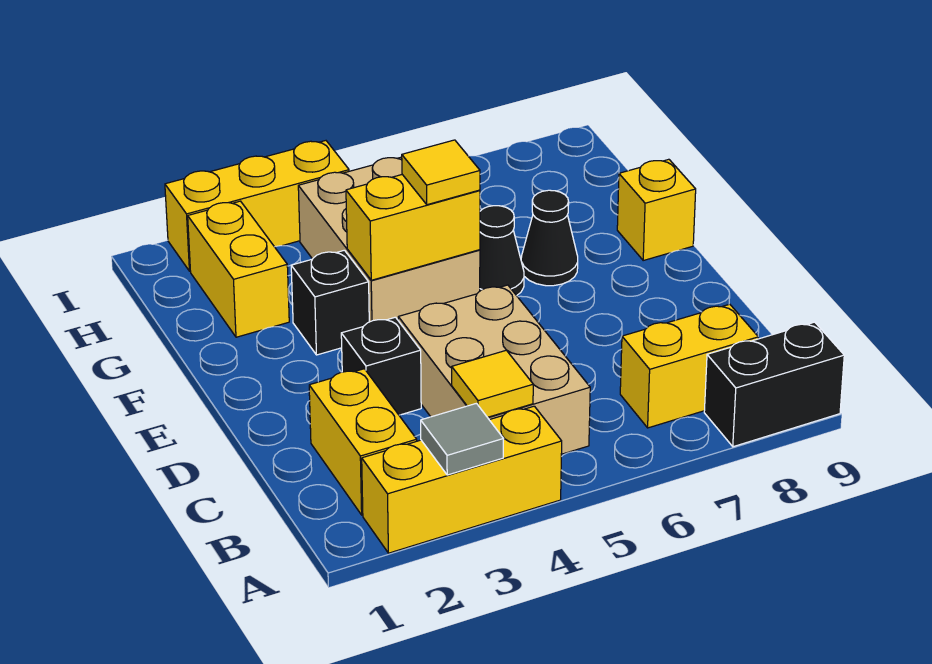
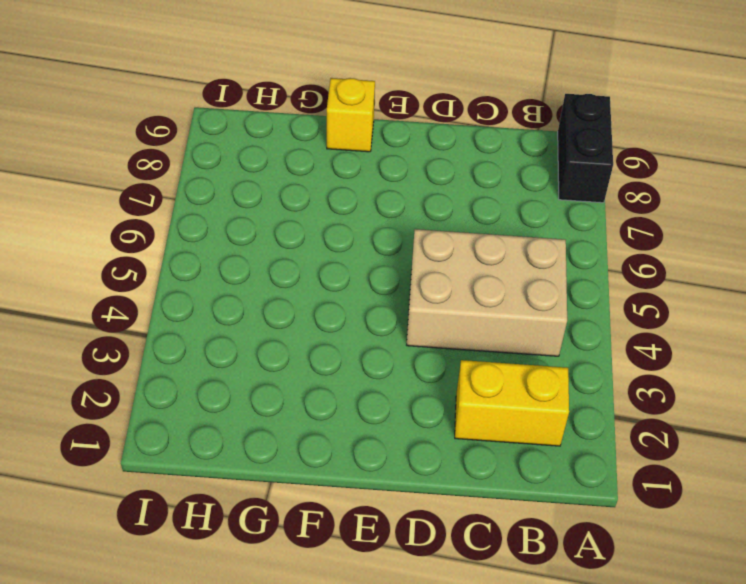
none -> yellow 1x3 brick [362,406,562,553]
none -> yellow 1x2 brick [620,304,758,428]
none -> black 1x1 brick [341,317,421,415]

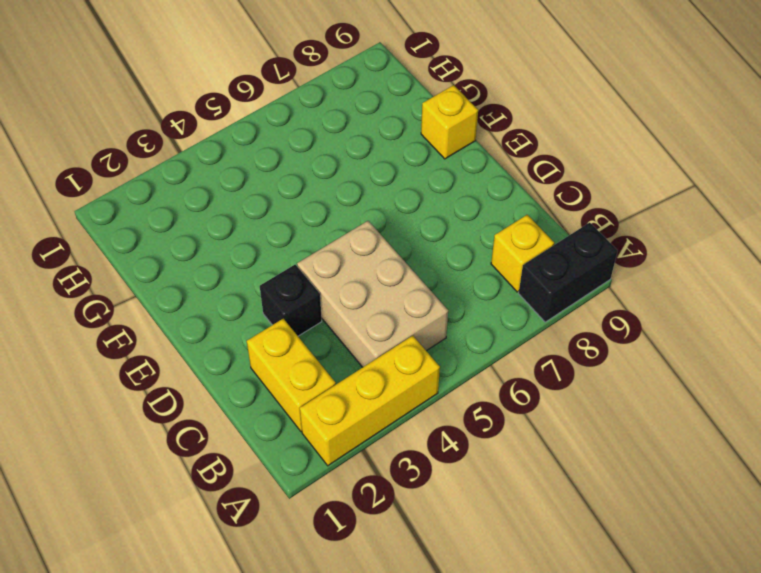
yellow 1x1 brick [491,215,554,292] -> yellow 1x2 brick [620,304,758,428]
none -> black 1x1 brick [291,250,369,355]
none -> tan 2x3 brick [298,157,480,322]
none -> black 1x1 cone [480,206,524,296]

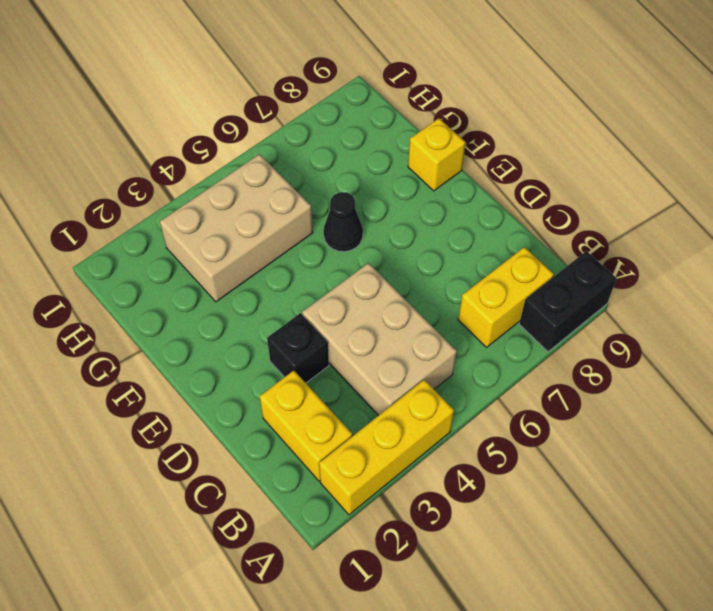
tan 2x3 brick [160,154,313,302] -> tan 2x3 brick turned to [298,157,480,322]
none -> black 1x1 brick [291,250,369,355]
none -> black 1x1 cone [521,190,578,286]
none -> yellow 1x2 brick [188,201,289,337]

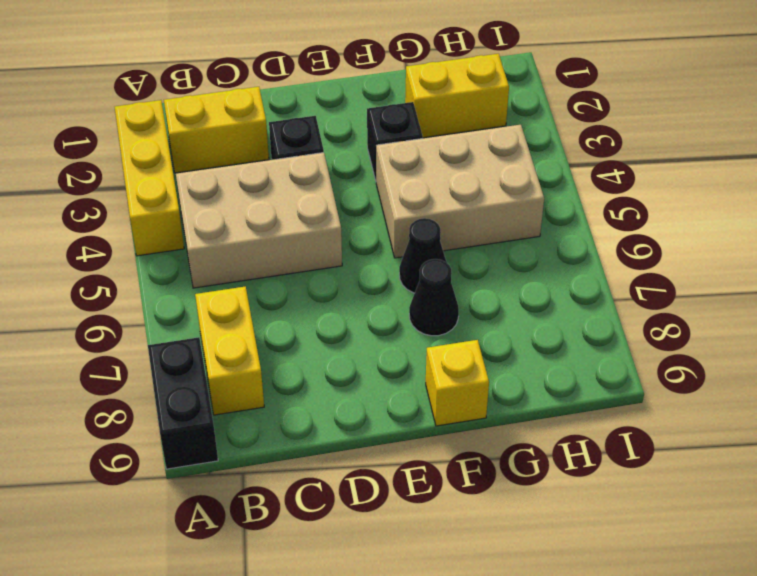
none -> yellow 1x3 brick [165,141,349,271]
none -> grey 1x1 tile [421,403,503,475]
none -> yellow 1x1 tile [452,350,533,417]

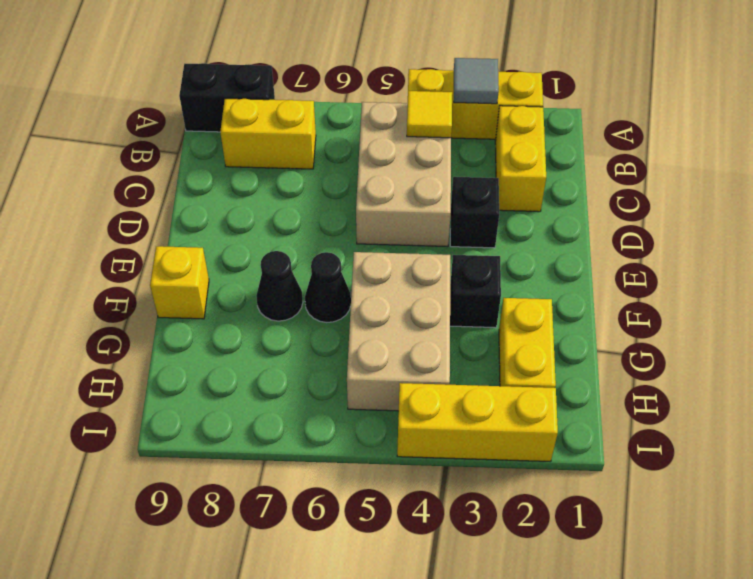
none -> yellow 1x2 brick [346,175,480,280]
none -> yellow 1x1 tile [402,140,480,205]

